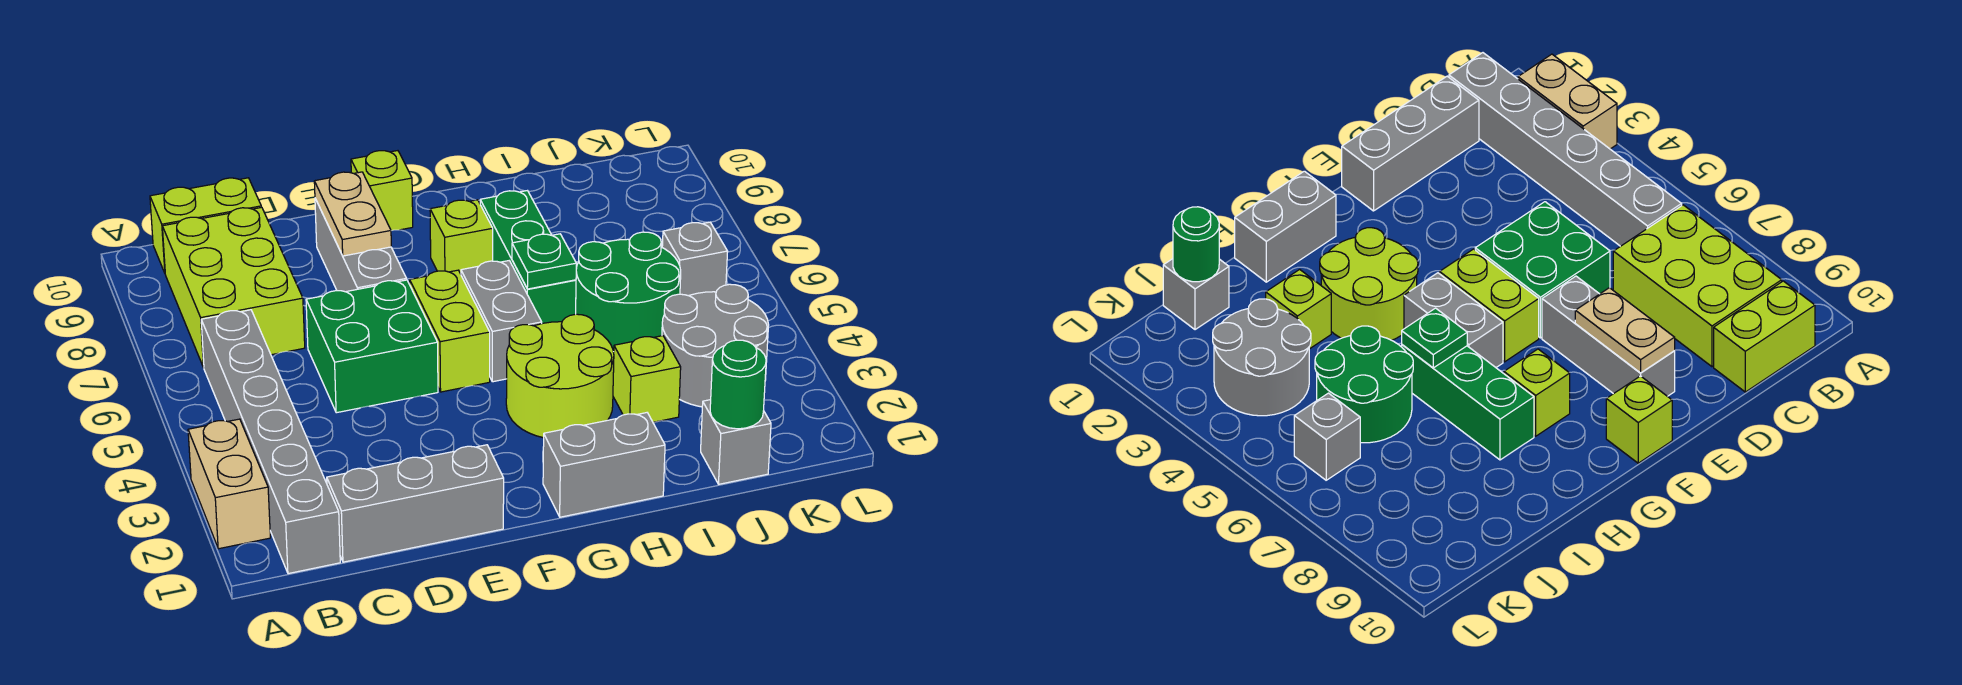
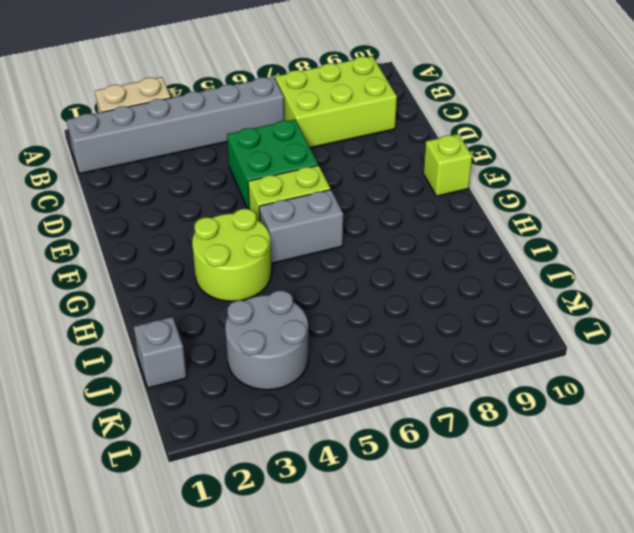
none -> lime 1x2 brick [150,178,261,273]
none -> grey 1x3 brick [327,445,504,562]
none -> grey 1x3 brick [315,199,406,292]

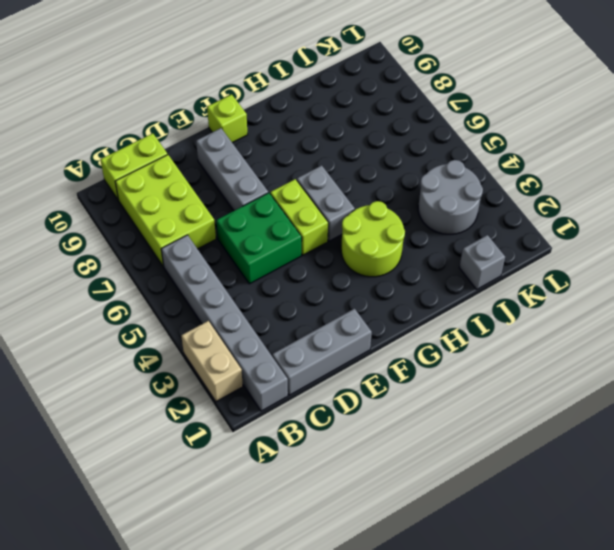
none -> grey 1x2 brick [543,413,665,517]
none -> lime 1x1 brick [430,200,493,274]
none -> green 1x3 brick [480,191,576,324]

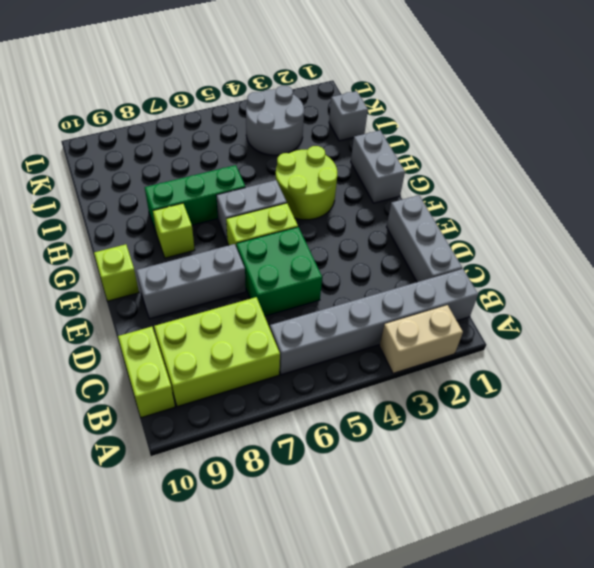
none -> lime 1x1 brick [613,336,681,422]
none -> green 2x2 round brick [576,232,681,352]
none -> grey 1x1 brick [662,222,728,296]

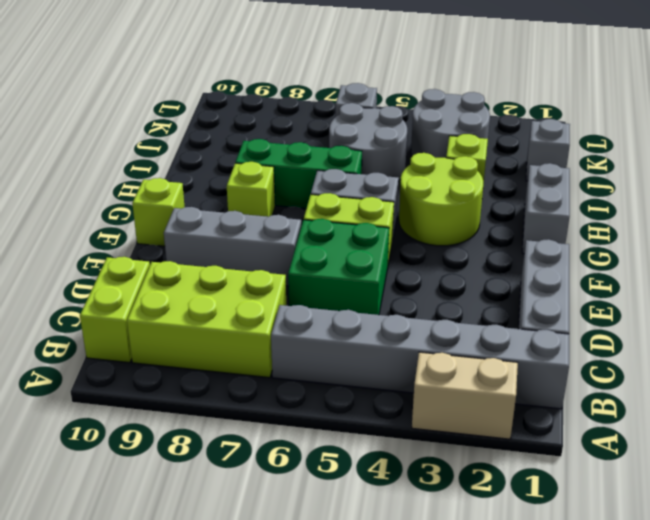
grey 2x2 round brick [329,103,407,181] -> green 2x2 round brick [576,232,681,352]
none -> tan 1x2 plate [314,172,391,256]
none -> green 1x1 plate [512,234,576,289]
none -> green 1x1 round brick [710,340,766,429]

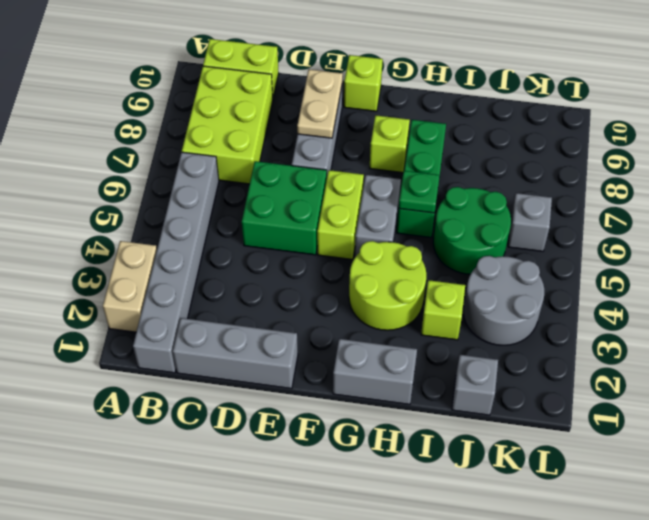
none -> green 1x1 round brick [710,340,766,429]

